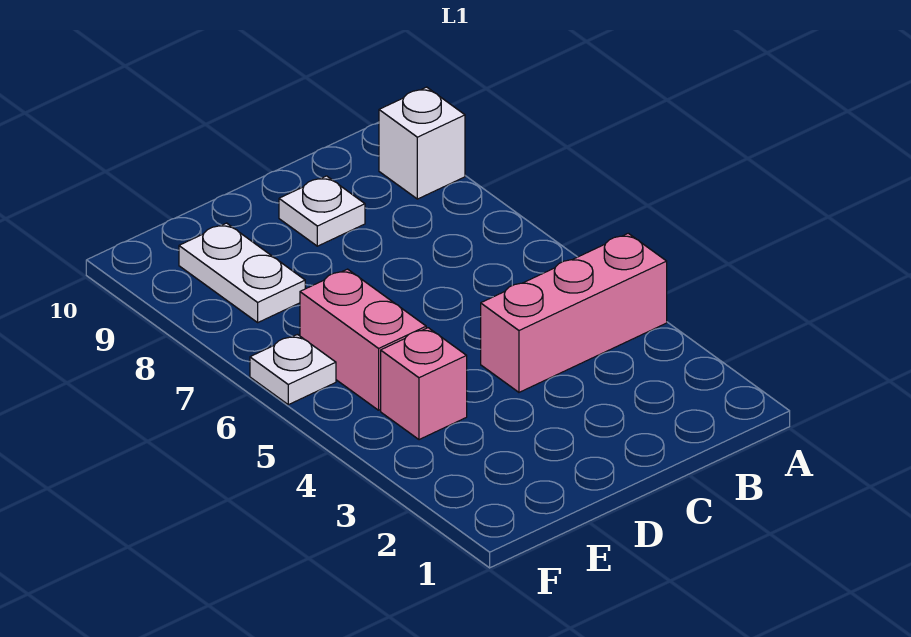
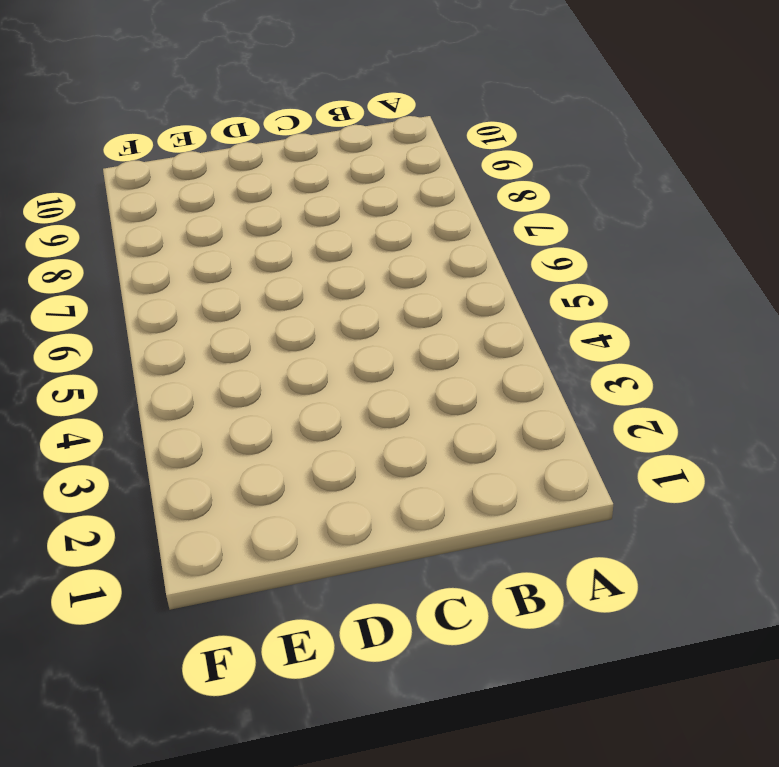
none -> pink 1x3 brick [481,233,667,392]
none -> white 1x1 brick [379,87,465,199]

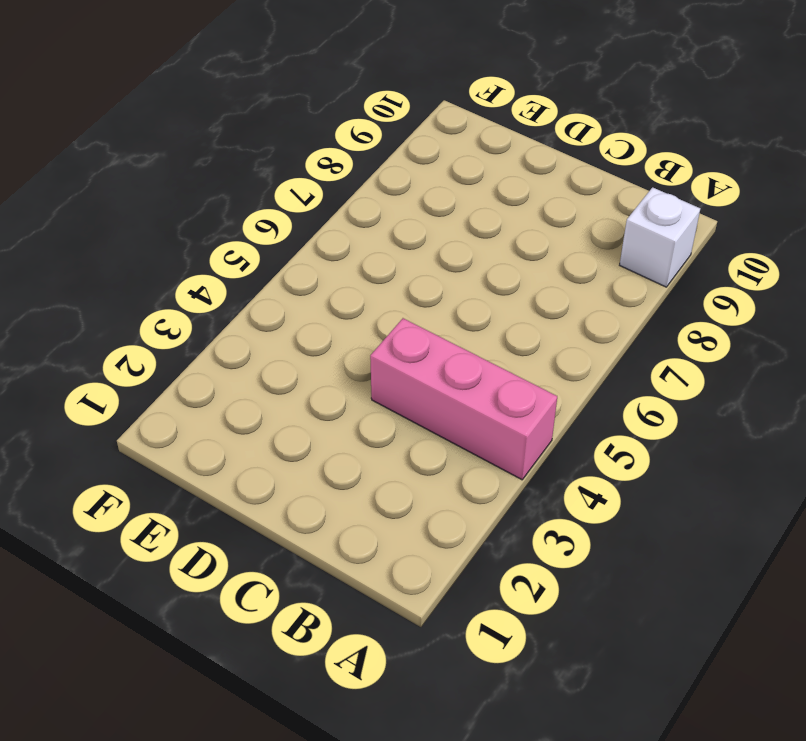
none -> white 1x1 plate [279,176,365,246]
none -> pink 1x1 brick [381,328,467,440]

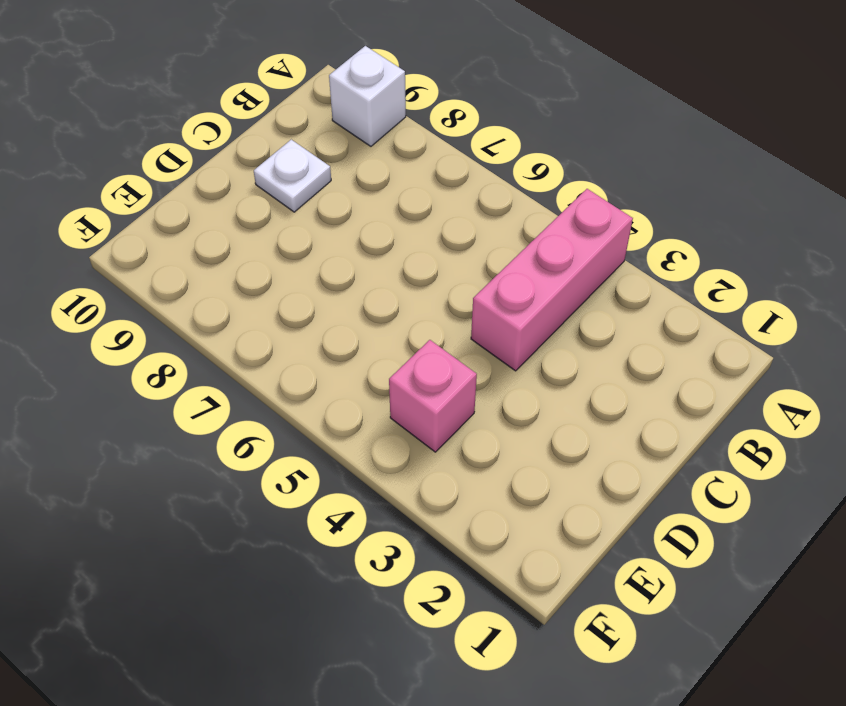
none -> pink 1x2 brick [300,269,426,410]
none -> white 1x2 plate [179,223,305,322]

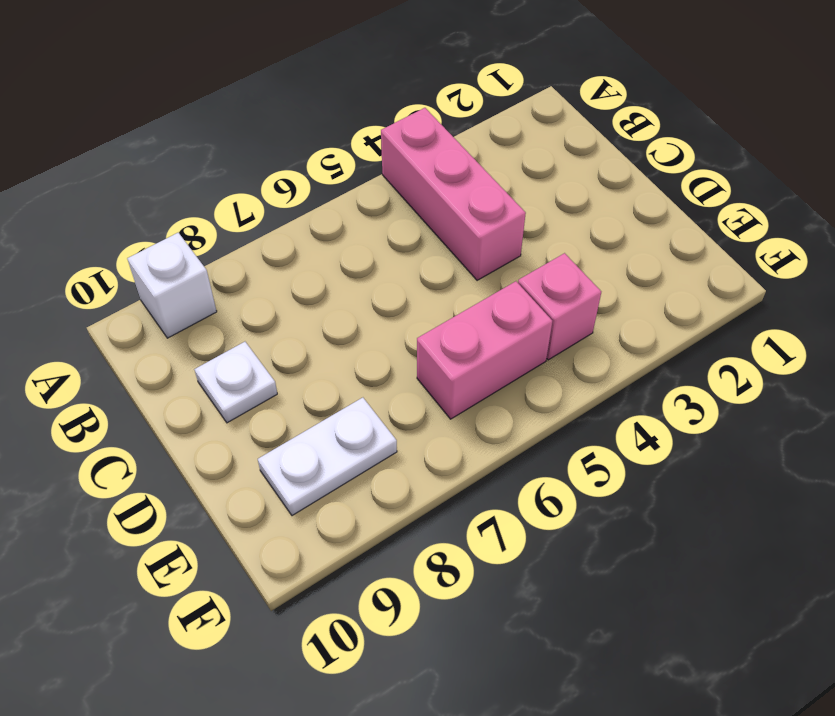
none -> white 1x1 plate [250,335,336,405]

